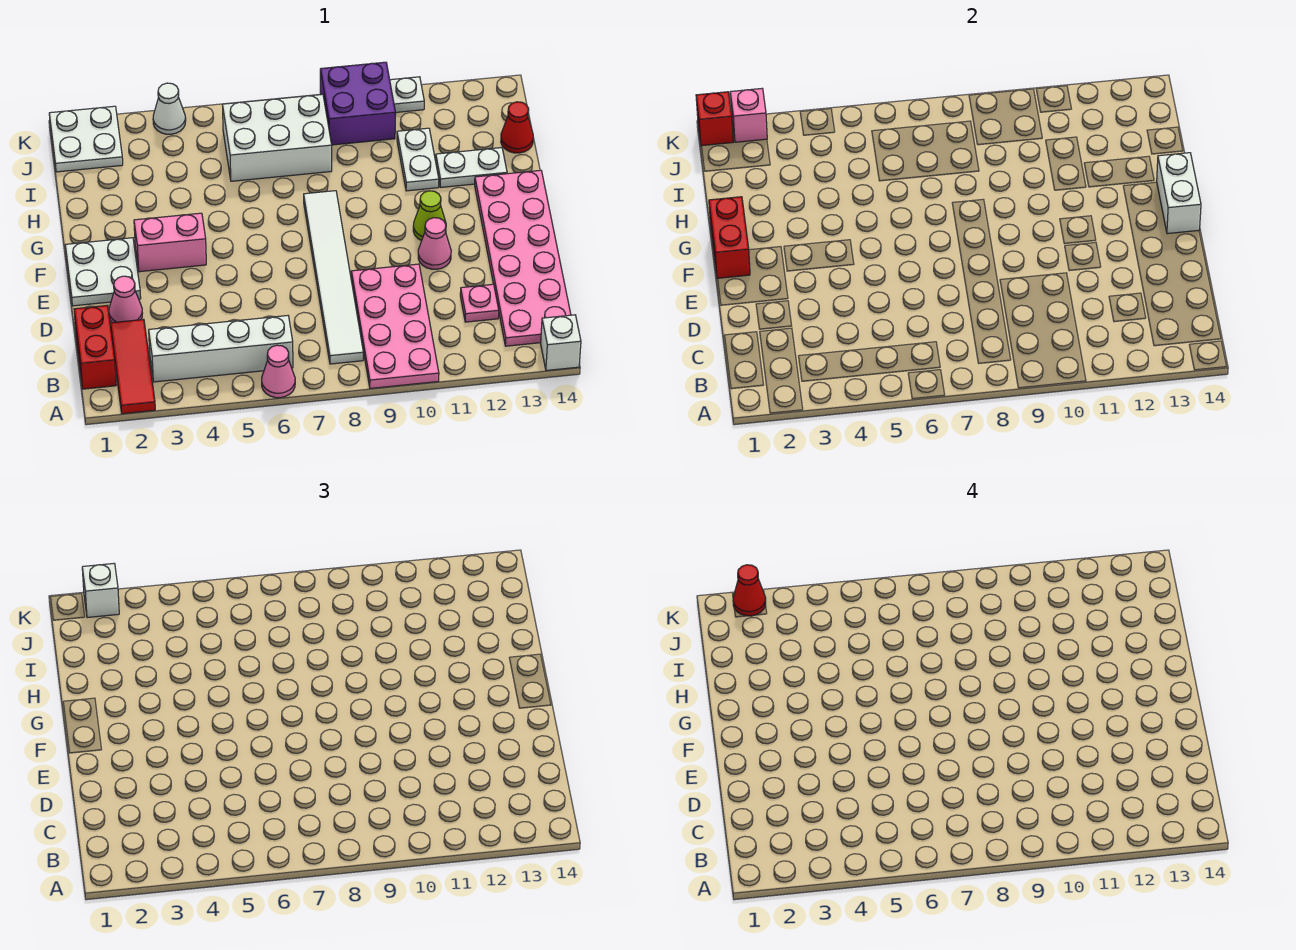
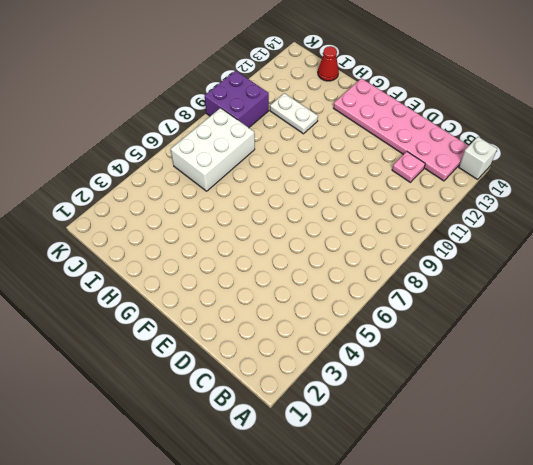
none -> red 1x3 tile [111,319,155,414]
none -> pink 1x1 cone [262,345,295,398]
none -> pink 2x4 plate [351,264,439,388]

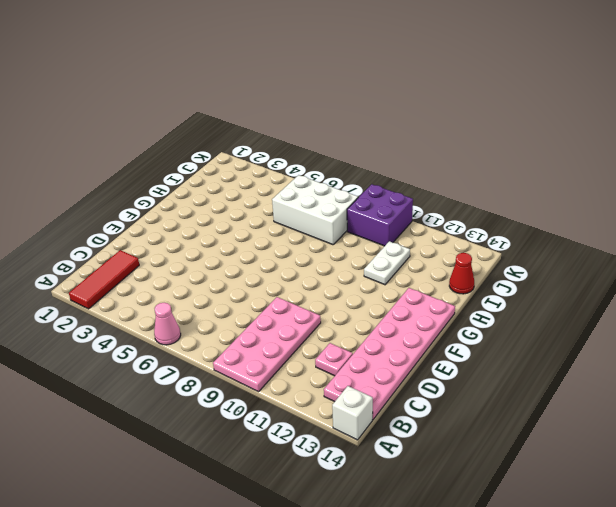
none -> red 1x2 brick [74,305,116,389]
none -> white 1x4 brick [149,316,293,382]
none -> white 1x6 tile [304,191,363,364]

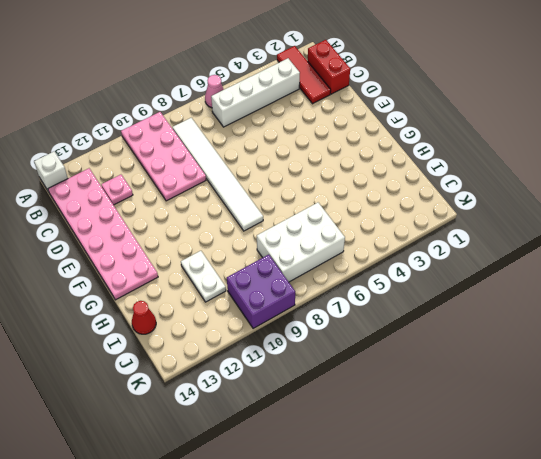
none -> pink 1x1 cone [109,276,143,323]
none -> white 2x2 plate [65,238,141,306]
none -> pink 1x1 cone [418,218,451,269]

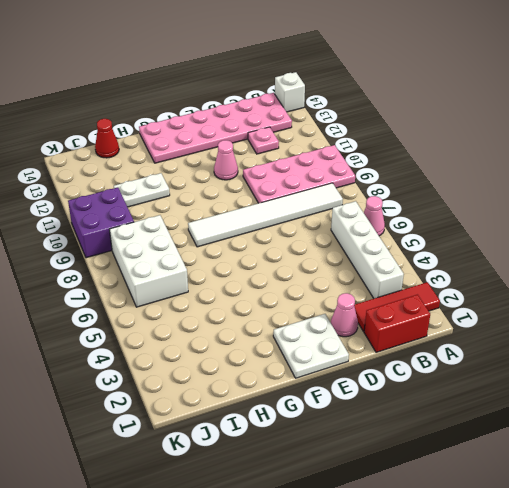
none -> pink 1x2 brick [134,213,206,272]
none -> lime 1x1 cone [413,191,446,241]
none -> white 1x2 plate [436,148,507,187]

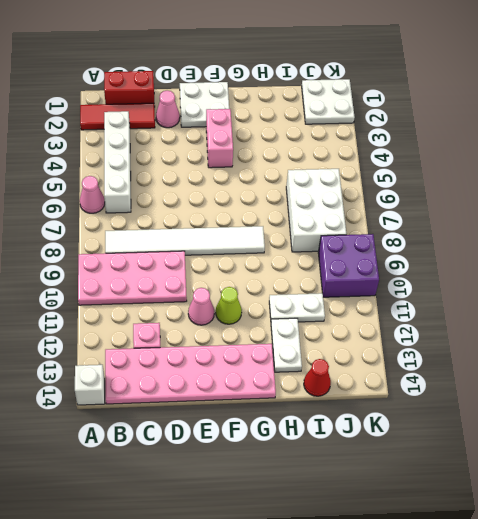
none -> white 1x1 cone [153,83,186,134]
none -> white 1x1 plate [390,77,424,112]
none -> red 1x2 brick [709,197,750,279]

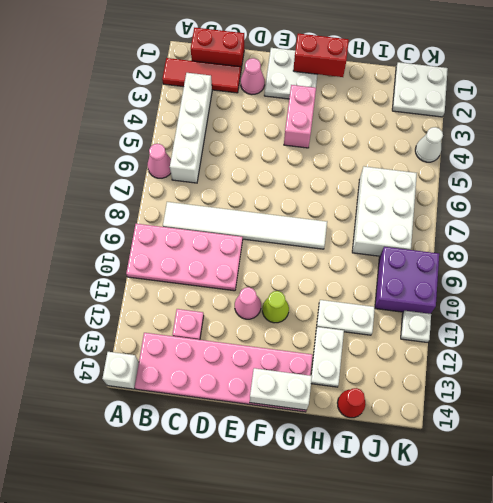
none -> red 1x1 brick [696,92,733,146]
none -> pink 1x1 brick [730,89,767,142]
none -> white 1x1 brick [82,564,119,618]

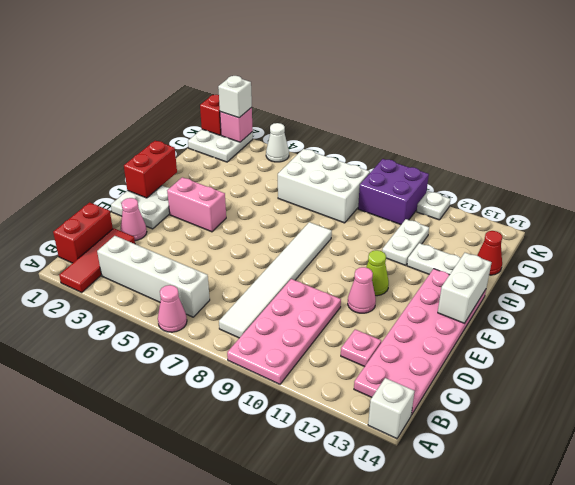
none -> red 1x1 cone [733,565,766,616]

